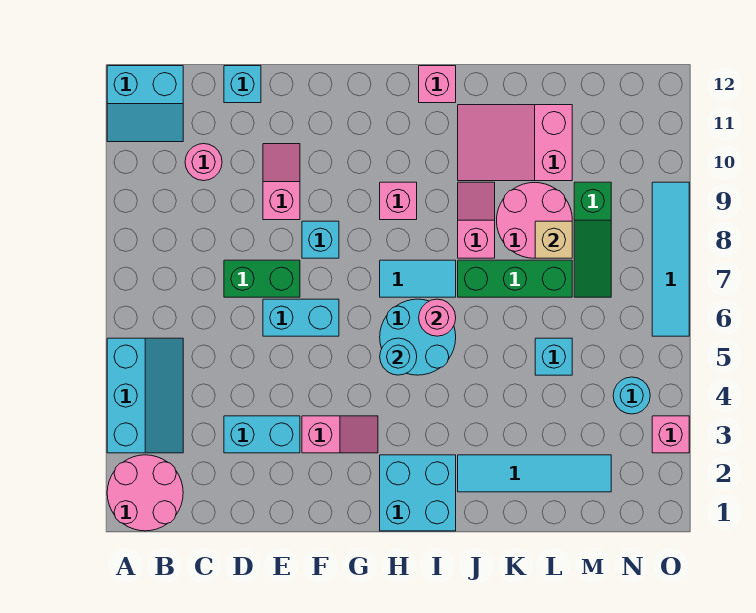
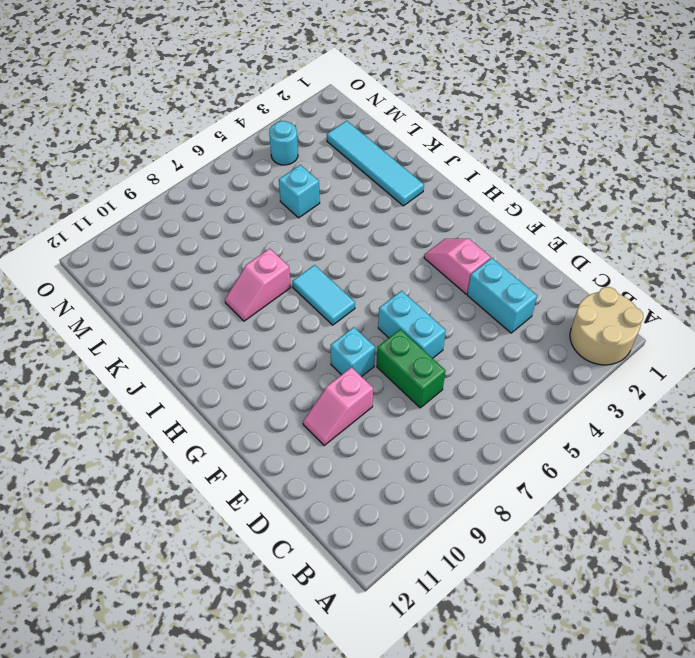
tan 2x2 round brick [570,287,643,365] -> pink 2x2 round brick [107,455,183,531]
none -> cyan 2x3 slope [107,338,183,453]
none -> cyan 2x2 slope [107,66,183,142]
none -> pink 1x1 round brick [185,144,222,181]

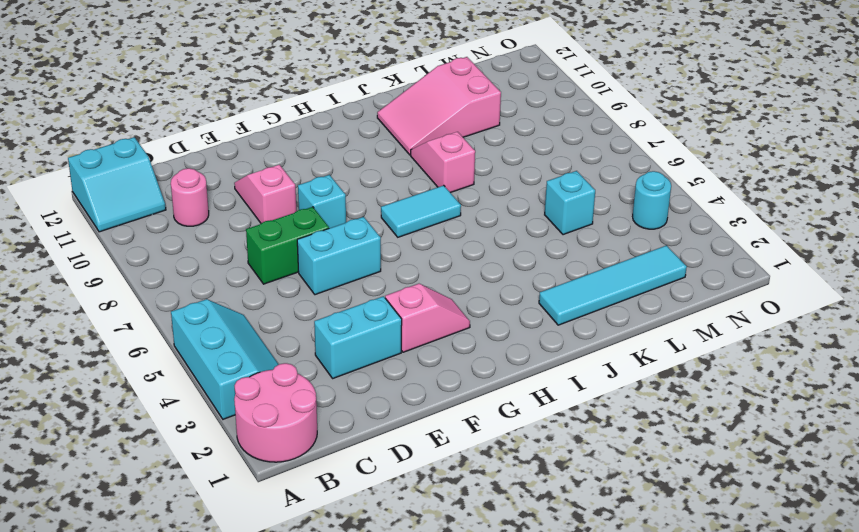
none -> cyan 1x1 brick [224,66,261,103]
none -> cyan 2x2 brick [380,455,456,531]
none -> cyan 2x2 round brick [380,299,456,375]

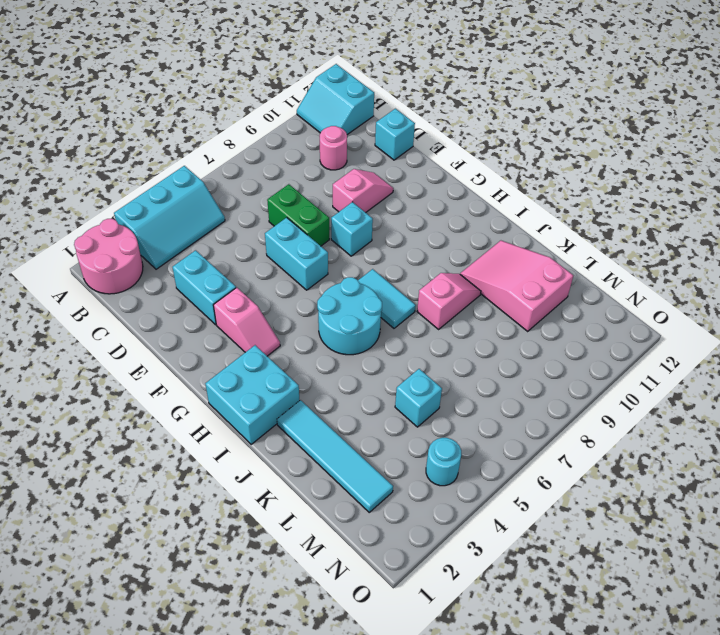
none -> pink 1x1 brick [380,182,417,220]
none -> pink 1x1 brick [419,66,456,103]
none -> green 1x3 brick [458,260,572,297]

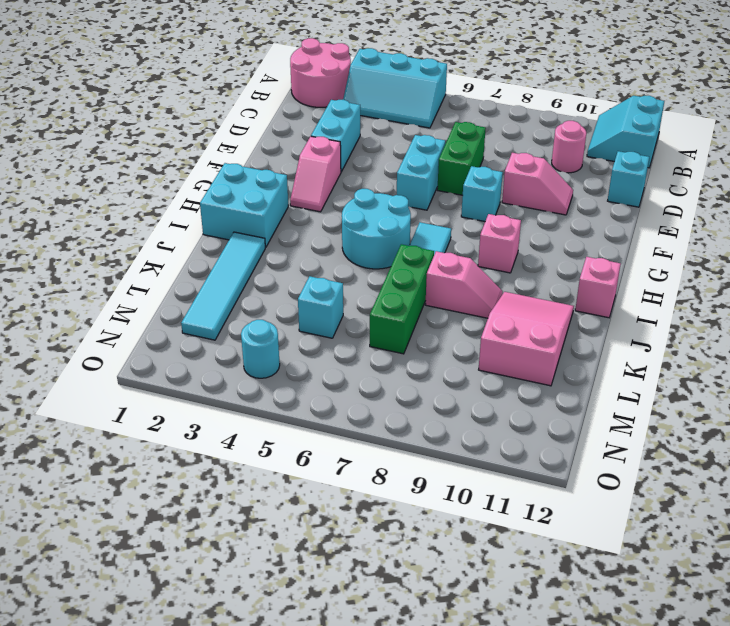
none -> pink 2x2 round brick [497,182,572,258]
none -> green 1x3 slope [574,182,611,297]
none -> pink 1x1 brick [652,416,689,453]

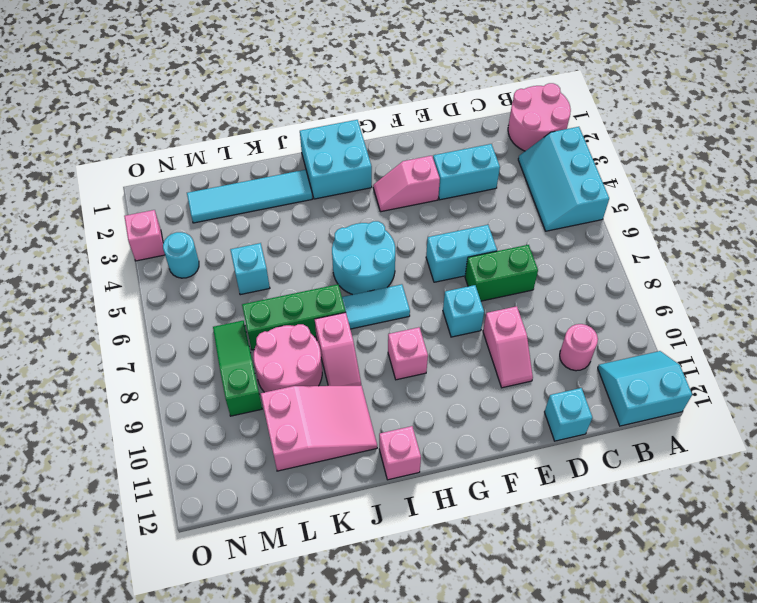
none -> cyan 1x4 tile [652,182,689,336]
none -> cyan 1x1 round brick [380,338,417,375]
none -> pink 1x1 round brick [419,299,456,336]

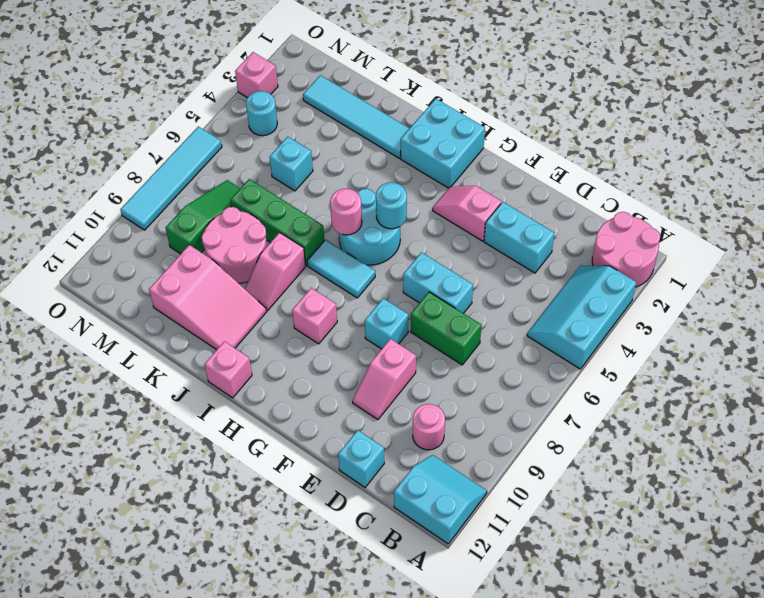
none -> tan 1x1 brick [535,221,572,258]

